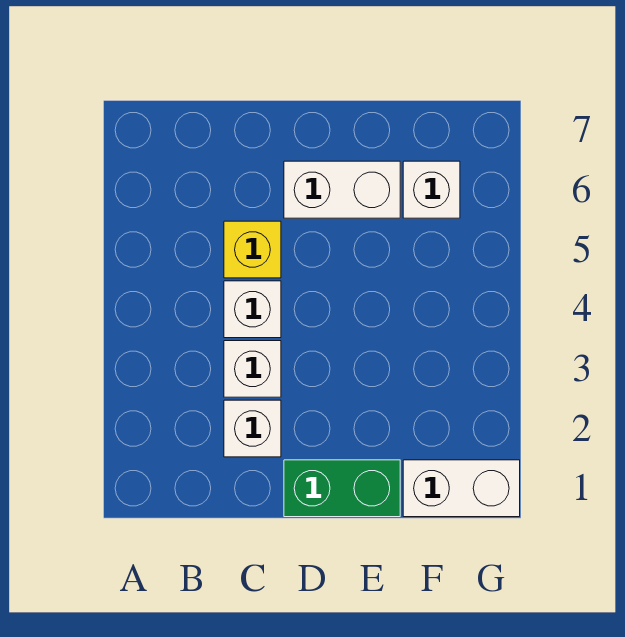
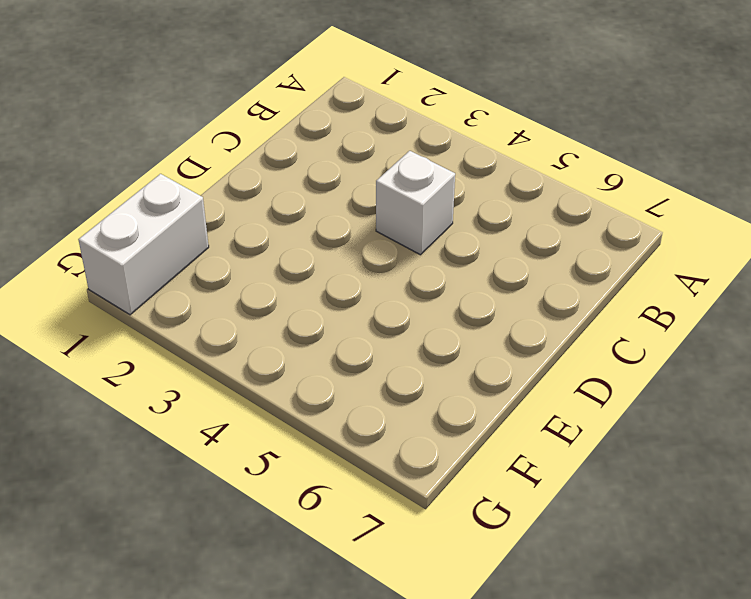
none -> white 1x1 brick [224,400,281,457]
none -> white 1x1 brick [224,341,281,397]

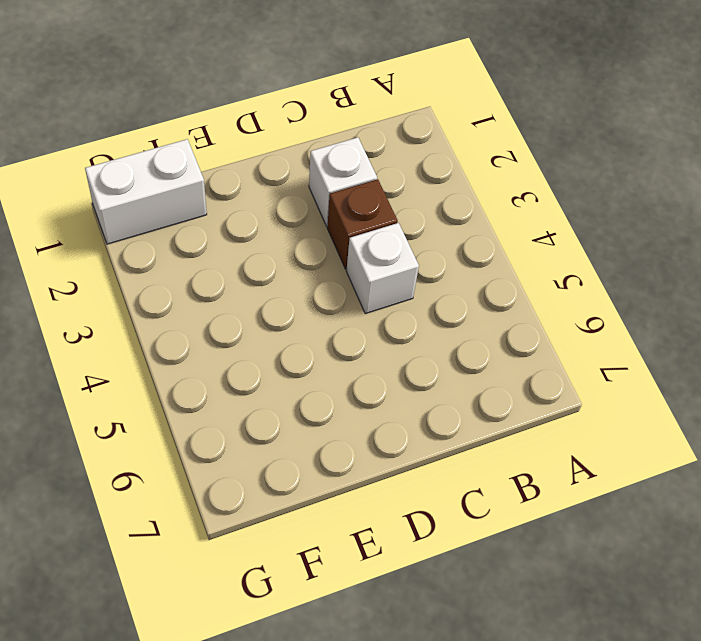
brown 1x1 brick [327,179,398,269] -> white 1x1 brick [224,341,281,397]
none -> yellow 1x1 brick [224,221,281,278]
none -> green 1x2 brick [284,460,400,517]

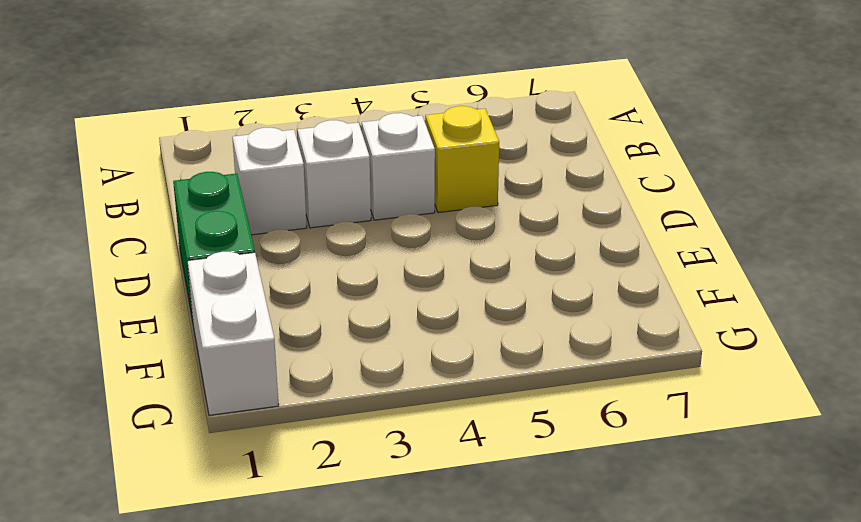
none -> white 1x2 brick [284,161,400,218]
none -> white 1x1 brick [403,161,460,218]

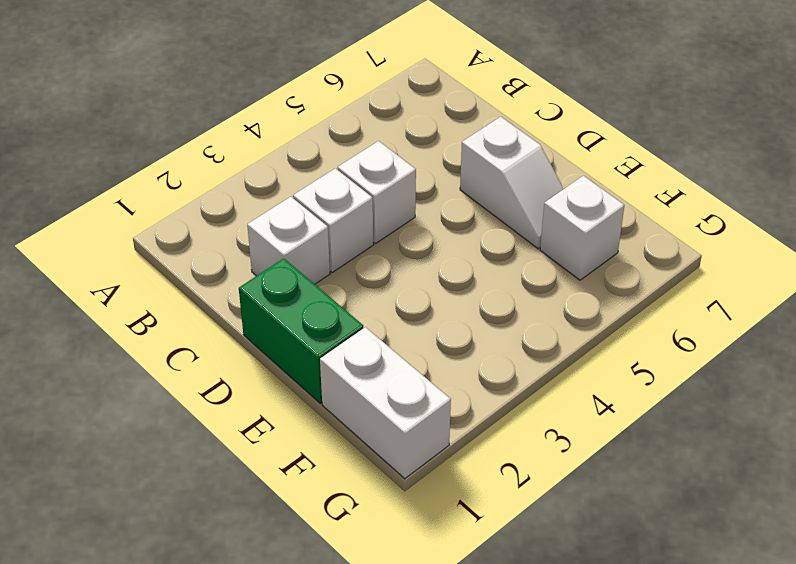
white 1x2 slope [460,117,564,249] -> white 1x2 brick [284,161,400,218]
none -> yellow 1x1 brick [224,221,281,278]

